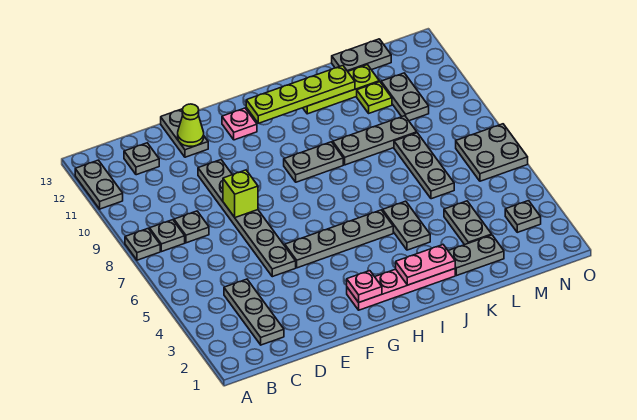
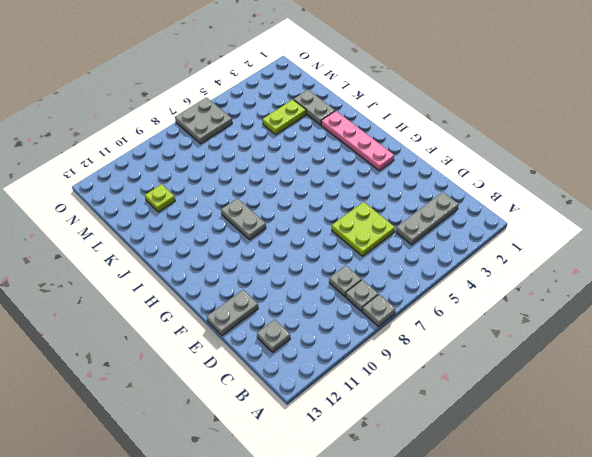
lime 2x2 plate [332,202,395,256] -> grey 1x6 plate [198,160,296,277]
lime 1x2 plate [263,100,306,135] -> grey 1x2 plate [444,201,492,245]
none -> grey 1x2 plate [75,160,123,209]
none -> grey 1x4 plate [285,210,393,268]
none -> pink 1x1 plate [222,108,257,140]

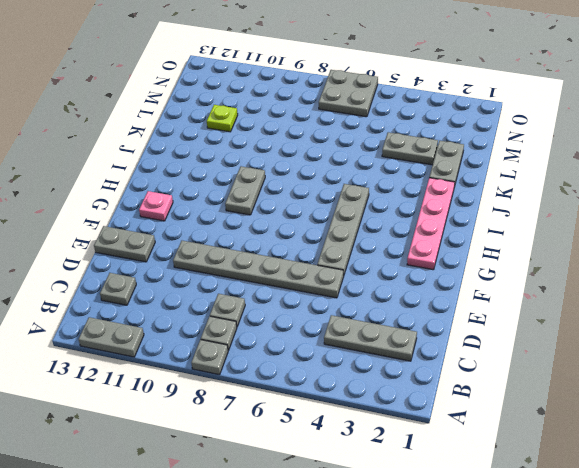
none -> grey 1x2 plate [383,201,430,250]
none -> grey 1x3 plate [333,116,417,165]
none -> lime 1x3 plate [303,65,379,114]

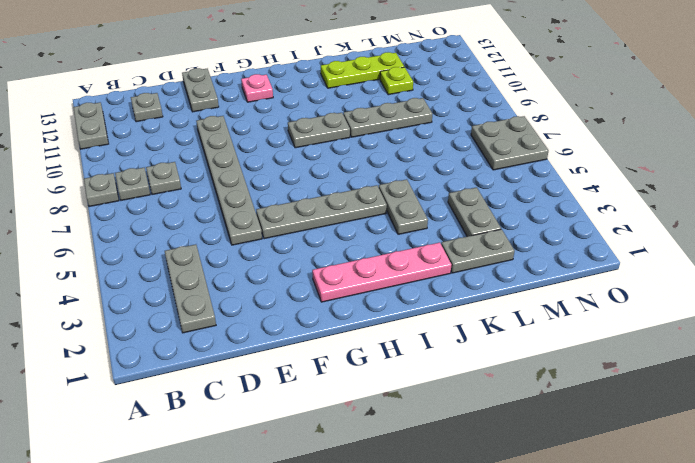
none -> grey 1x3 plate [394,133,454,199]
none -> grey 1x2 plate [332,39,391,71]
none -> grey 1x2 plate [381,73,429,121]

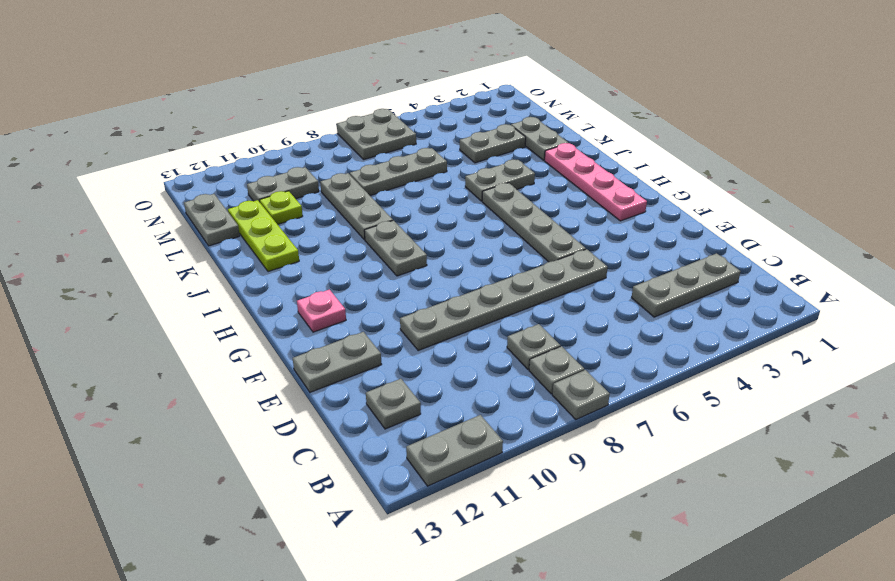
none -> grey 1x1 plate [505,201,541,232]
none -> lime 1x1 brick [223,170,258,218]
none -> lime 1x1 cone [178,104,204,146]

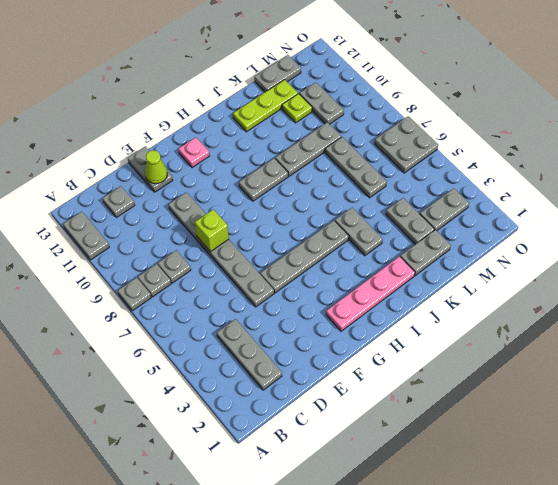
grey 1x2 plate [420,188,469,231] -> grey 1x1 plate [505,201,541,232]
none -> pink 1x1 plate [347,271,382,302]
none -> lime 1x4 plate [246,66,355,123]
none -> pink 1x2 plate [396,245,455,285]

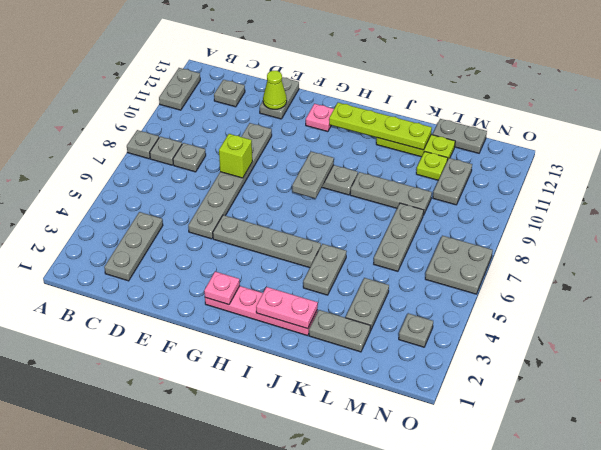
grey 1x2 plate [292,152,334,198] -> none

